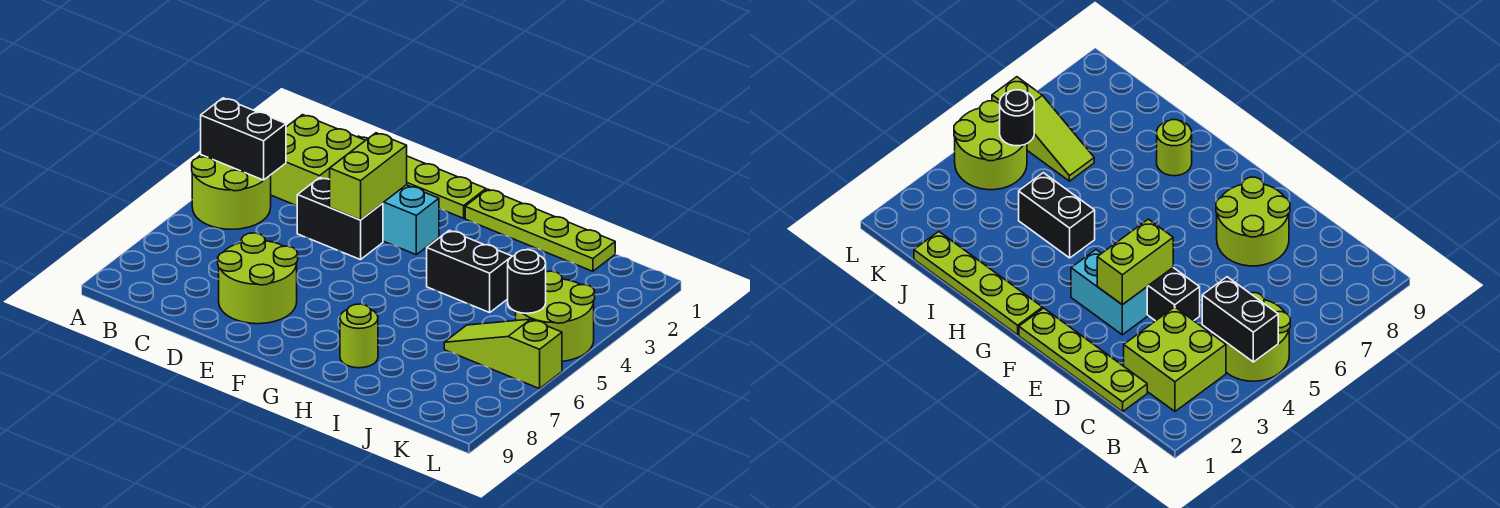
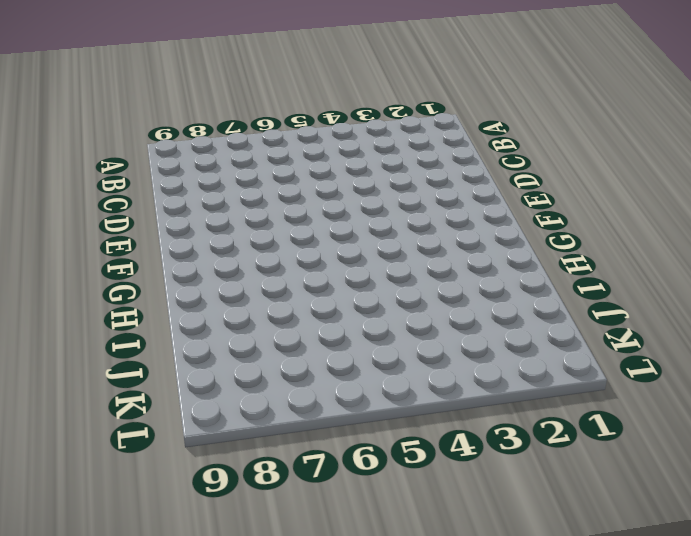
none -> lime 2x2 round brick [192,155,271,229]
none -> lime 2x2 brick [271,115,365,206]
none -> lime 1x4 plate [358,136,486,218]

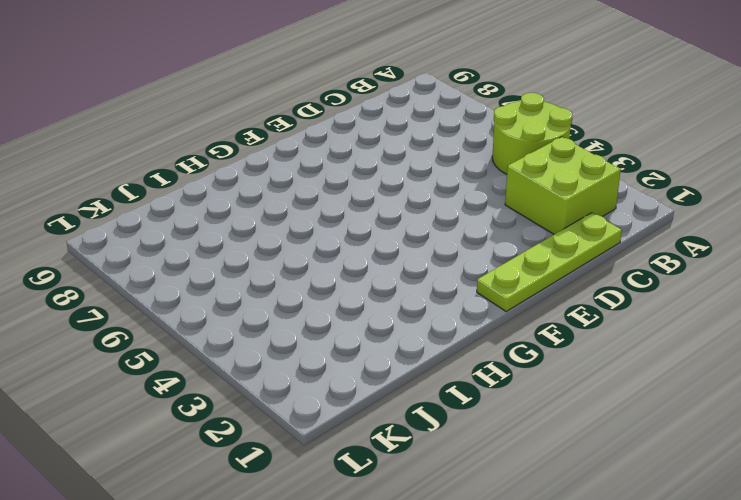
none -> black 1x2 brick [297,178,383,260]
none -> lime 2x2 round brick [218,233,298,324]
none -> cyan 1x2 brick [383,185,439,255]

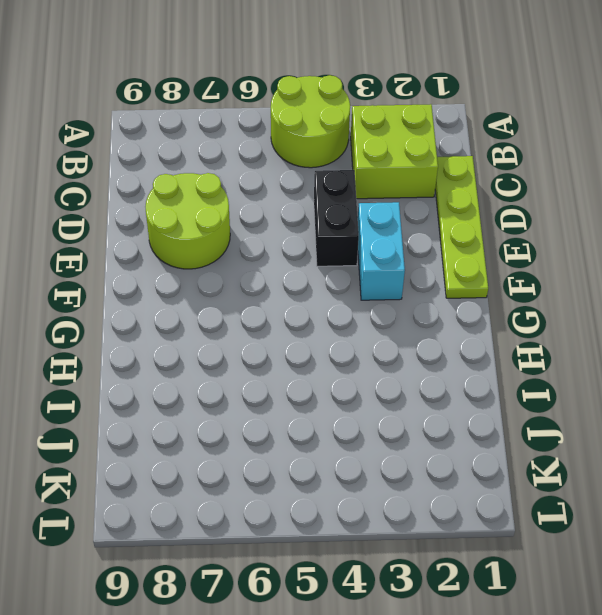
none -> lime 1x4 plate [465,189,615,271]
none -> black 1x2 brick [427,230,512,312]
none -> lime 1x1 round brick [340,304,378,368]

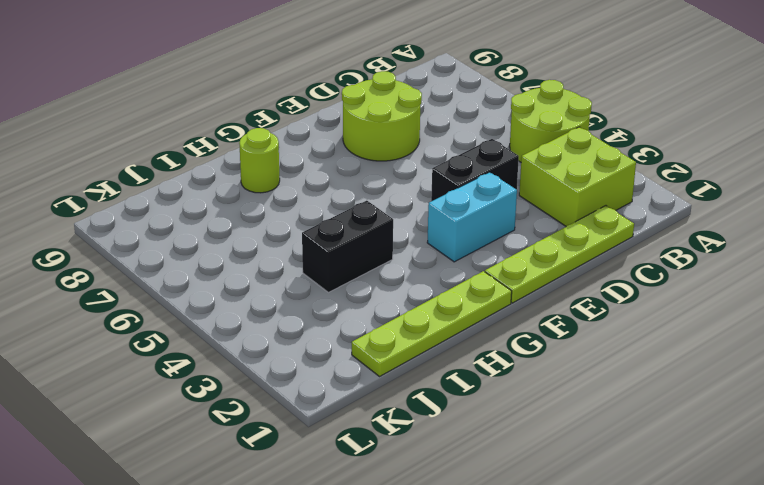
none -> lime 1x3 slope [444,319,562,389]
none -> lime 2x2 round brick [516,271,595,361]
none -> black 1x2 brick [201,98,286,180]

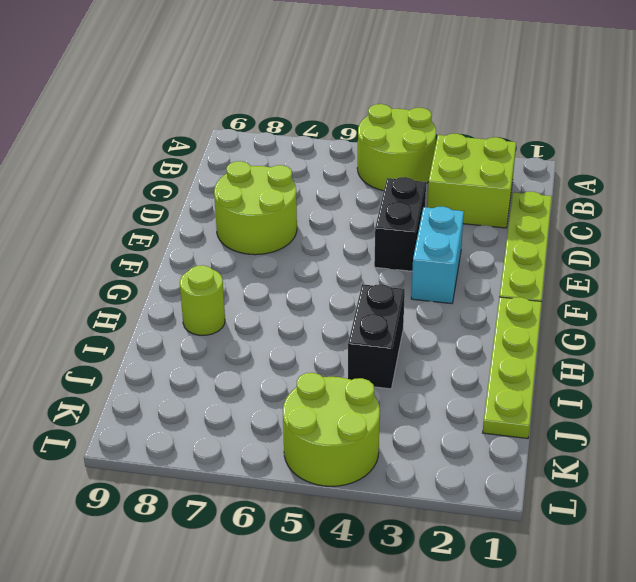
none -> lime 1x3 slope [444,319,562,389]
none -> black 1x2 brick [201,98,286,180]
none -> lime 1x2 brick [330,133,407,220]

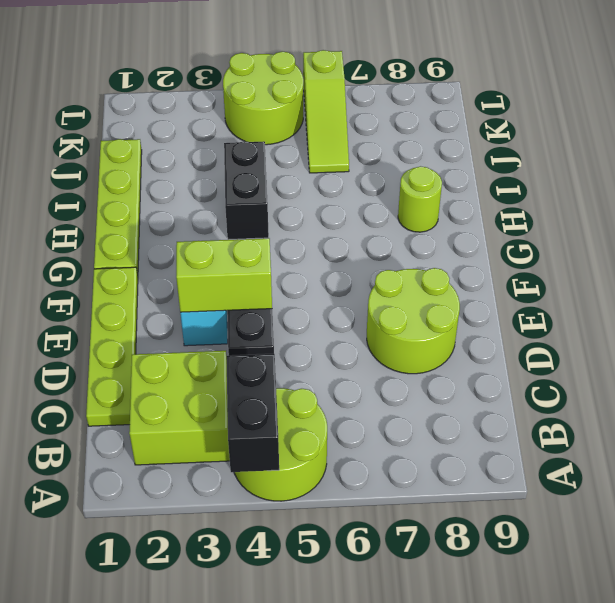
none -> black 1x1 round brick [508,250,546,313]

